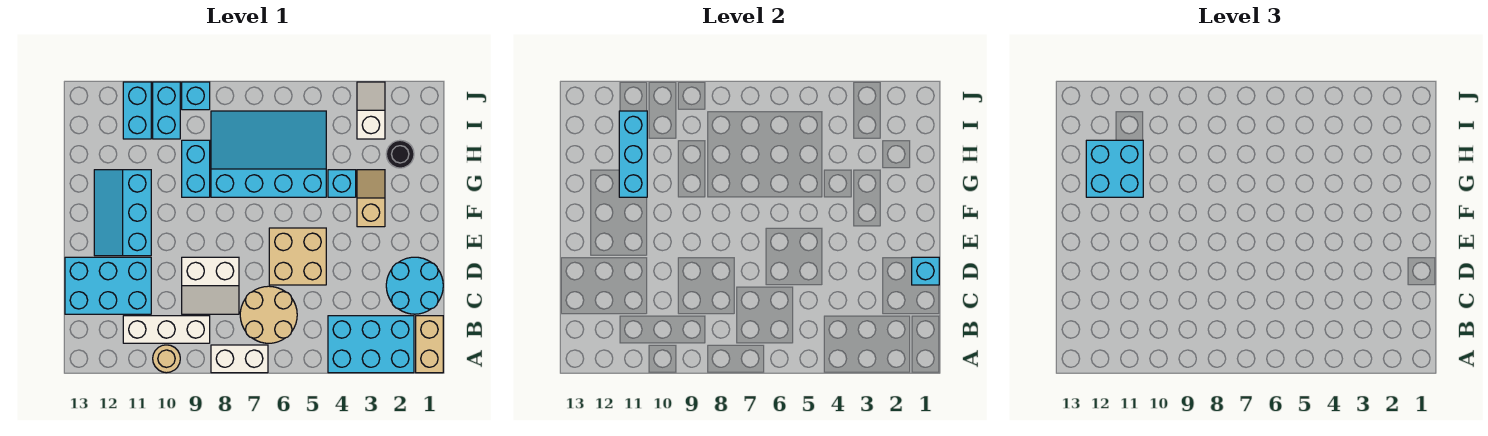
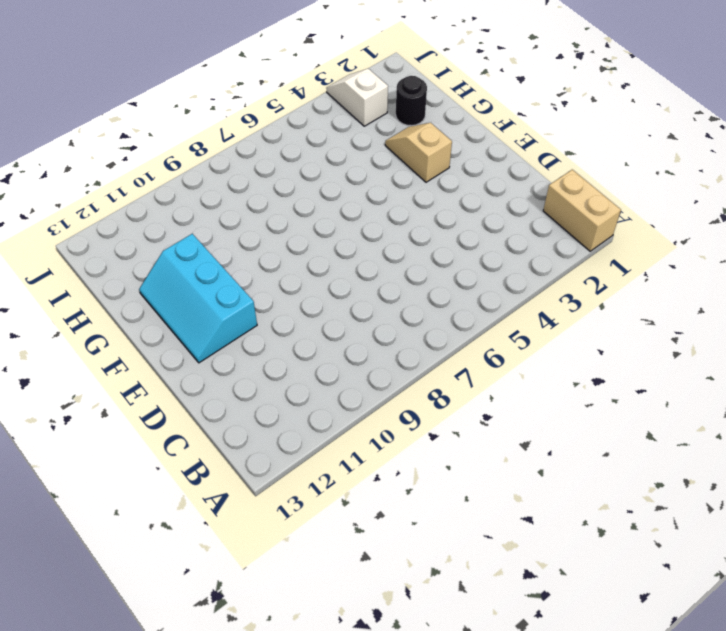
none -> cyan 2x3 brick [328,316,414,373]
none -> white 1x2 brick [211,345,268,373]
none -> tan 1x1 round brick [153,345,180,373]

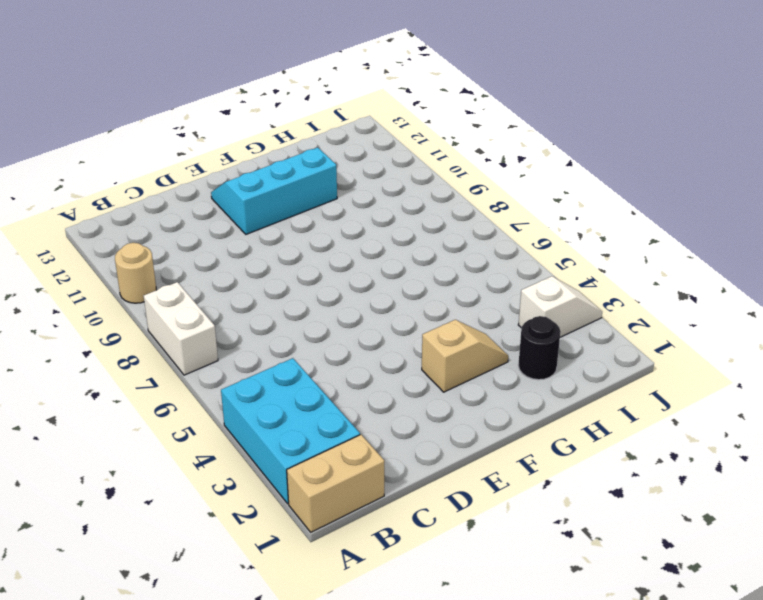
none -> tan 2x2 round brick [240,286,297,343]
none -> white 1x3 brick [123,316,210,343]
none -> cyan 2x2 round brick [386,257,443,314]

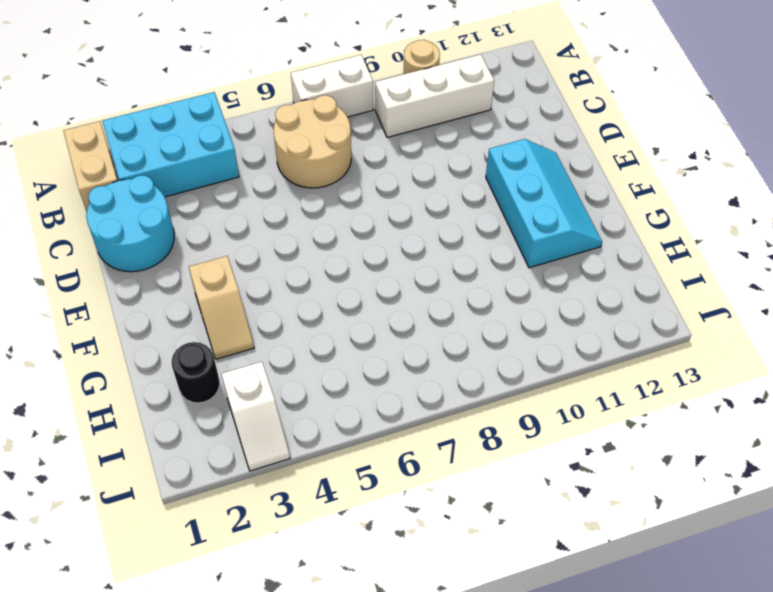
none -> white 2x2 slope [182,257,239,314]
none -> cyan 2x3 brick [65,257,151,314]
none -> tan 2x2 brick [269,228,326,285]

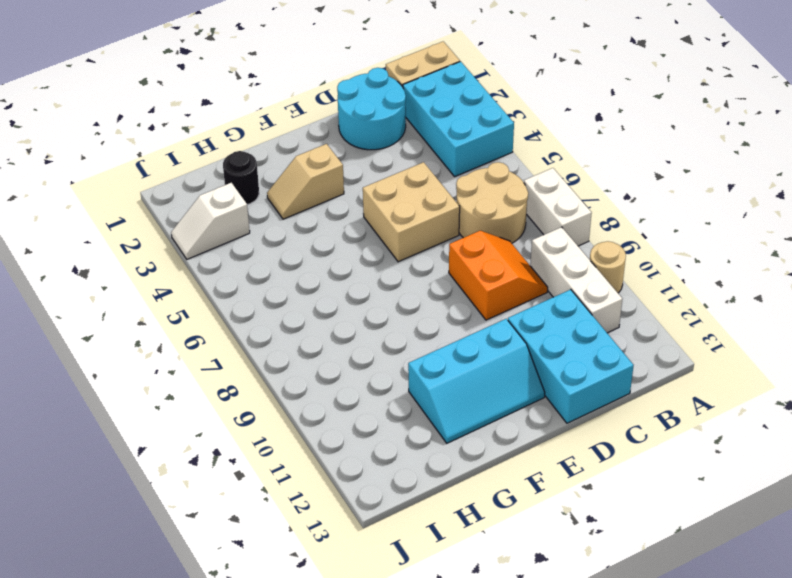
orange 2x2 slope [449,231,548,320] -> white 2x2 slope [182,257,239,314]
none -> cyan 1x1 brick [328,170,356,197]
none -> cyan 3x4 slope [211,111,326,197]
none -> cyan 1x2 brick [182,140,210,197]

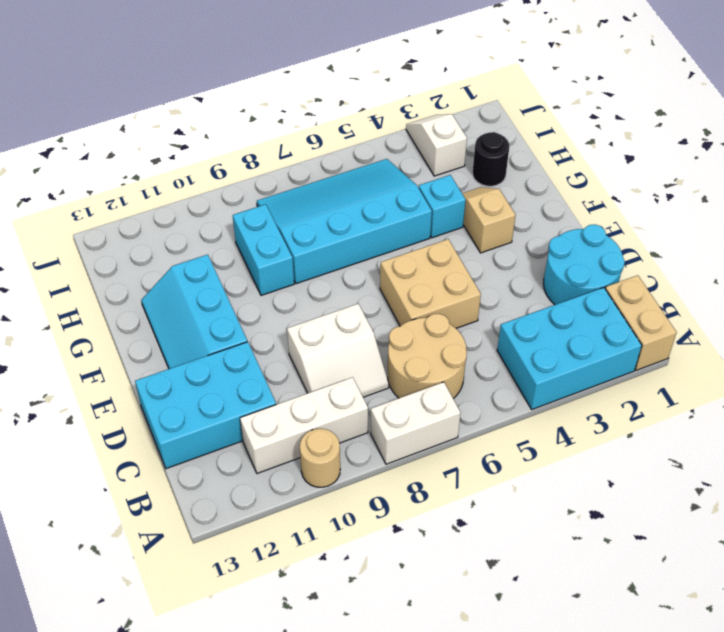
none -> cyan 1x2 brick [153,82,180,139]
none -> cyan 1x2 brick [123,82,151,139]
none -> cyan 1x1 brick [182,82,210,110]

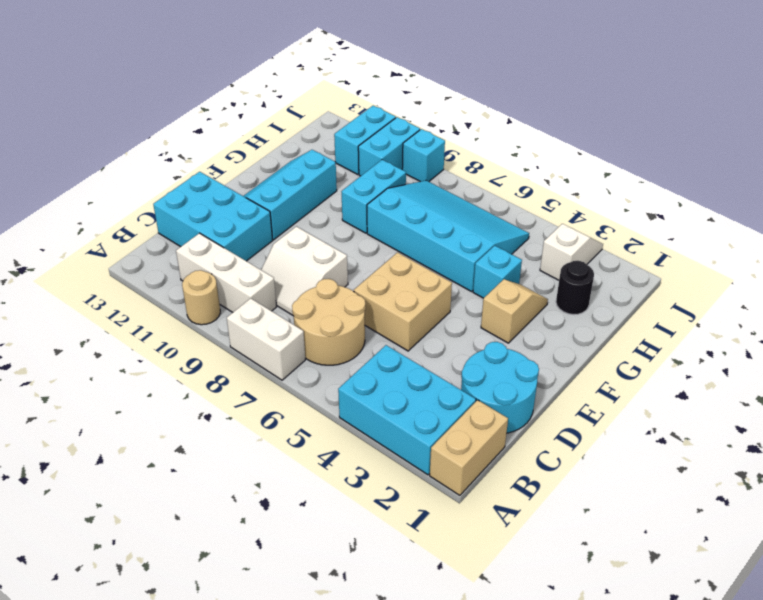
none -> cyan 1x1 brick [912,257,939,285]
none -> cyan 1x3 brick [619,111,647,197]
none -> cyan 2x2 brick [1086,140,1143,197]

